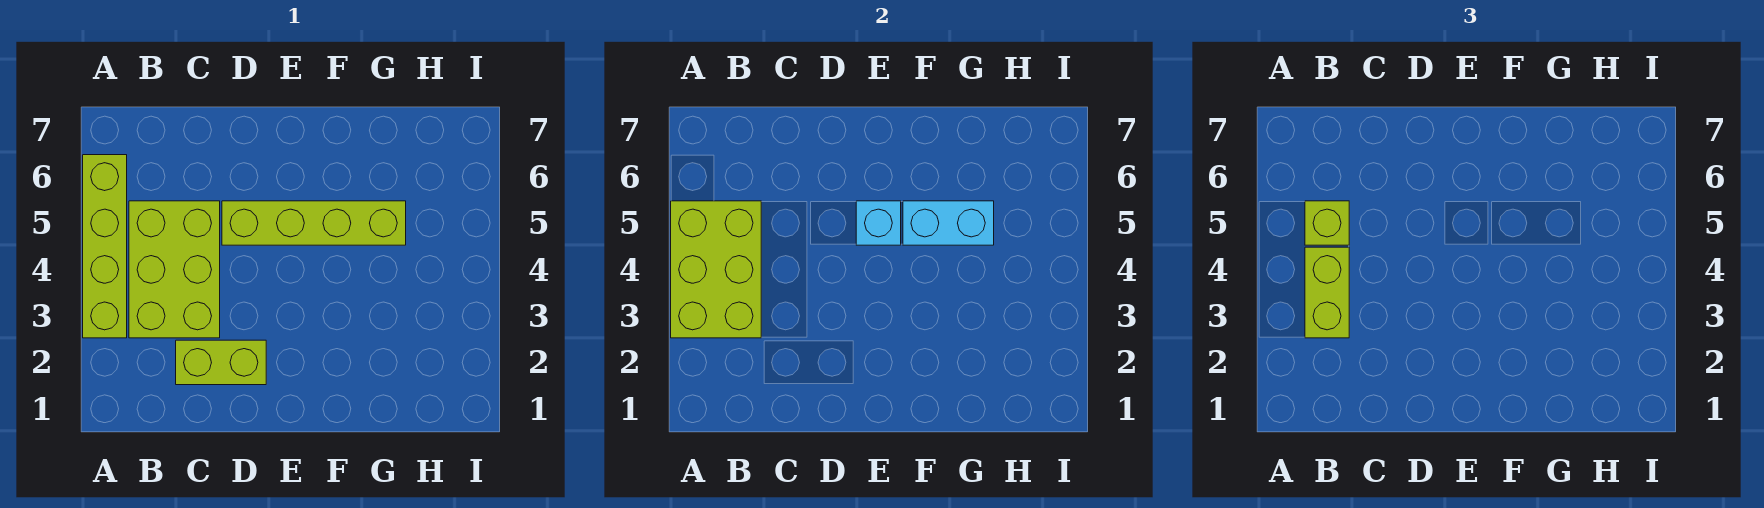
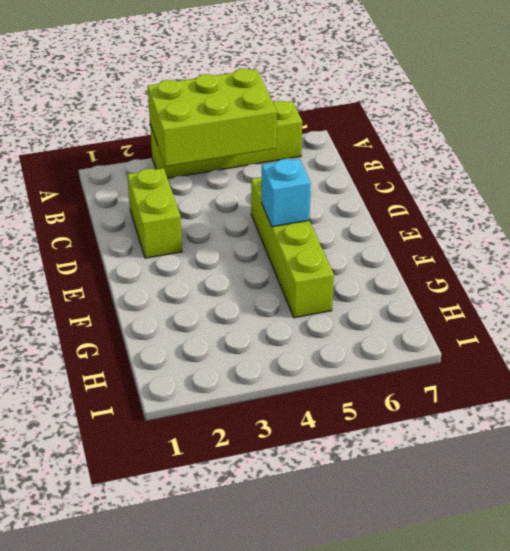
none -> lime 2x3 brick [129,201,220,338]
none -> cyan 1x2 brick [903,201,994,245]

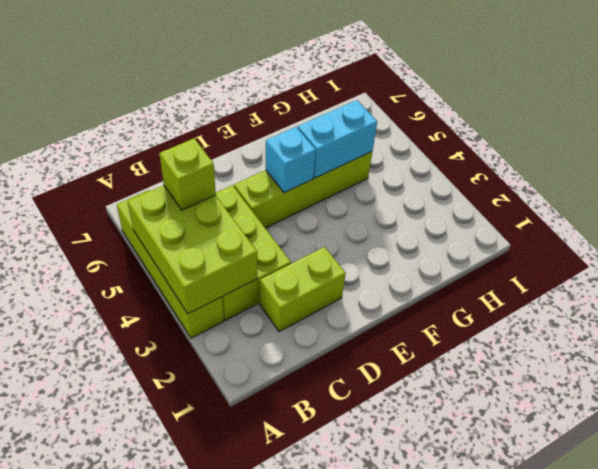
none -> lime 1x2 brick [1305,247,1349,338]

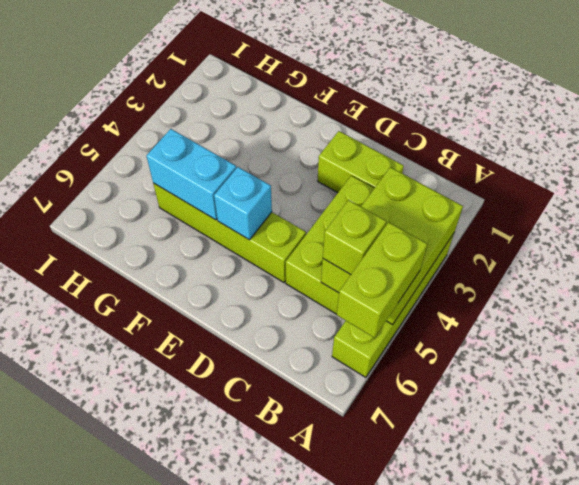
lime 1x2 brick [337,222,427,338] -> lime 1x2 brick moved to [1305,247,1349,338]

